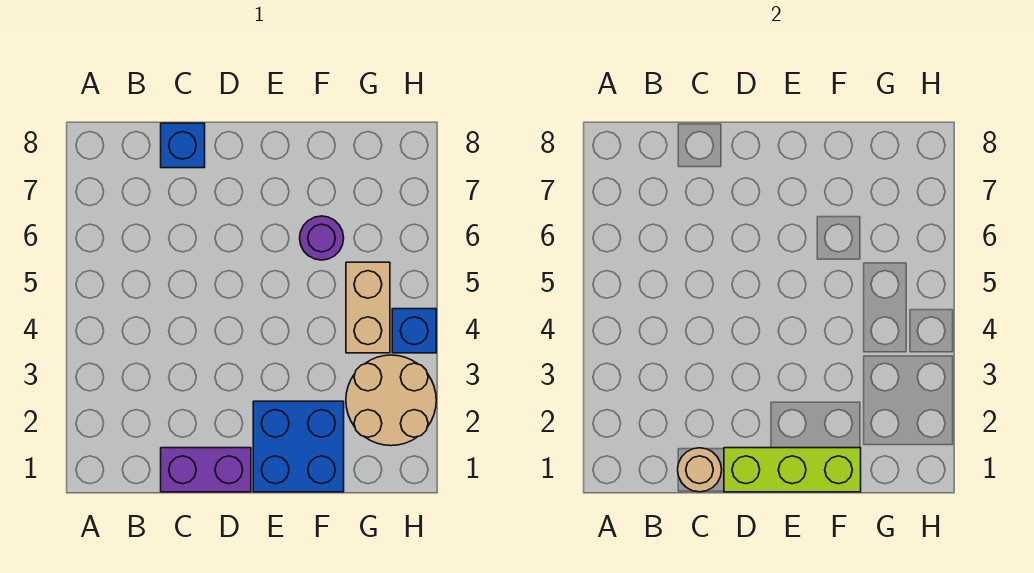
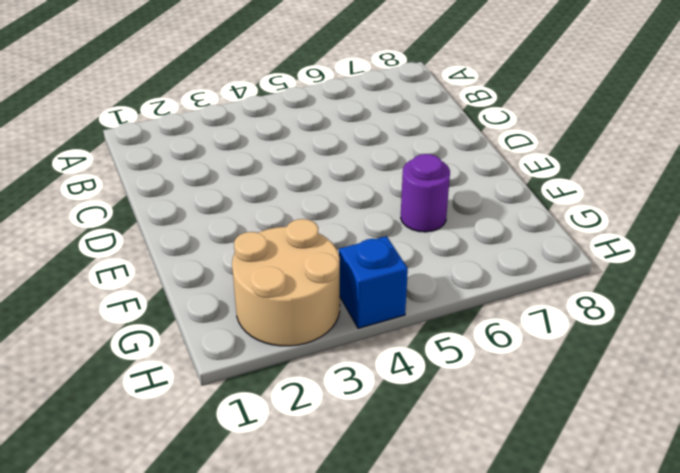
none -> purple 1x2 brick [161,448,251,492]
none -> blue 1x1 brick [161,123,205,168]

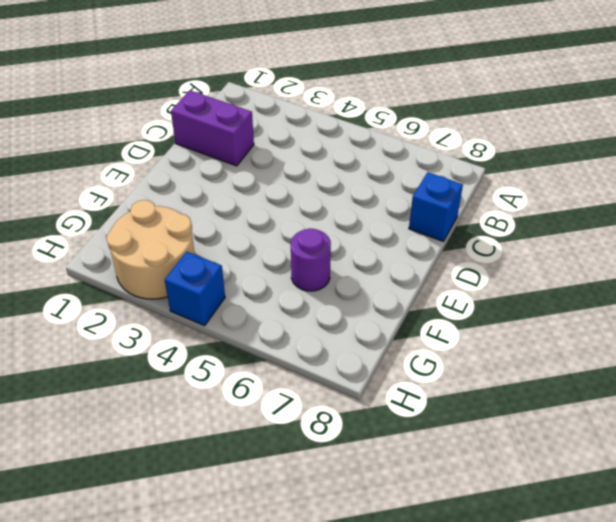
purple 1x2 brick [171,90,254,166] -> purple 1x2 brick turned to [161,448,251,492]
none -> blue 2x2 brick [253,401,344,492]
none -> tan 1x2 brick [346,262,390,353]

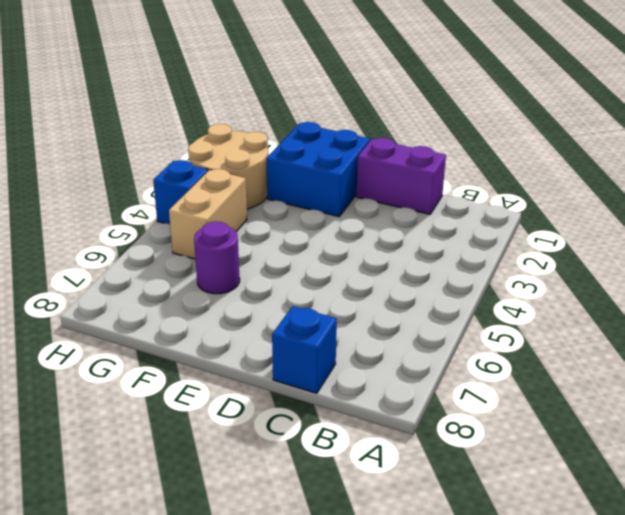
none -> tan 1x1 round brick [678,448,722,492]
none -> lime 1x3 brick [724,448,861,492]

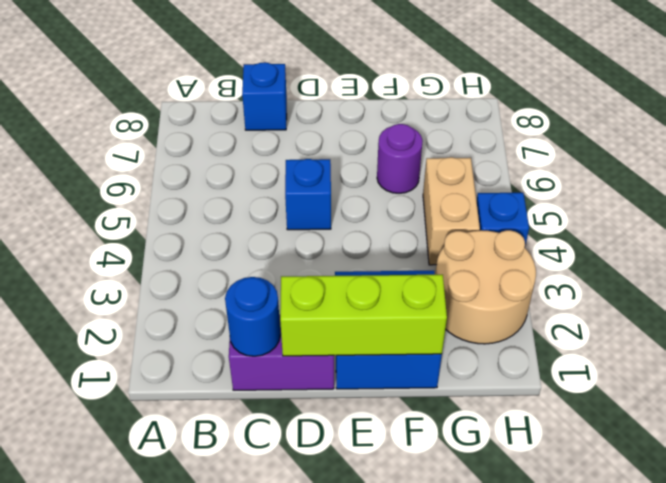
blue 1x1 round brick [225,277,280,356] -> tan 1x1 round brick [678,448,722,492]
blue 1x1 brick [285,159,331,230] -> none

